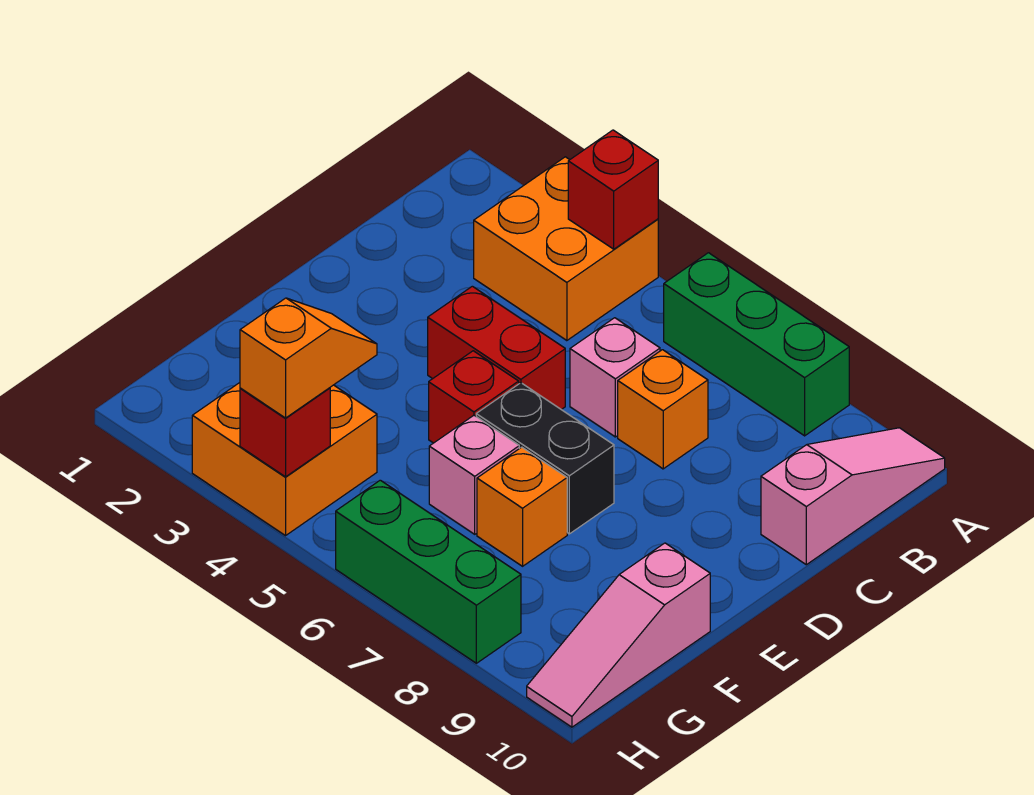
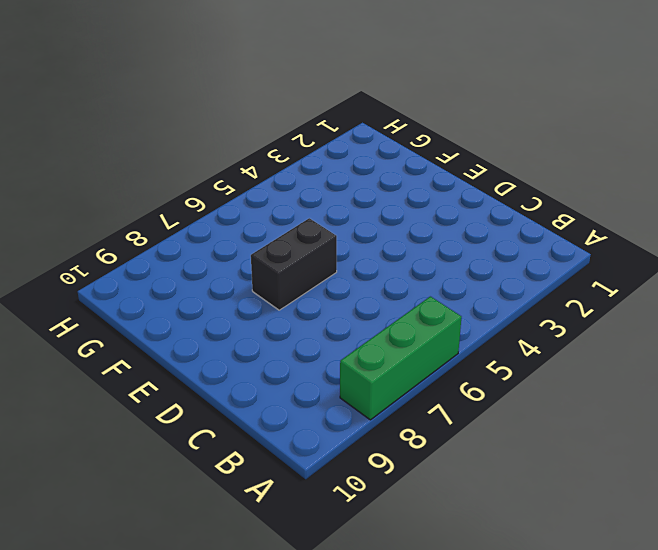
none -> orange 2x2 brick [474,157,658,341]
none -> pink 1x3 slope [761,428,945,565]
none -> pink 1x1 brick [570,318,660,437]

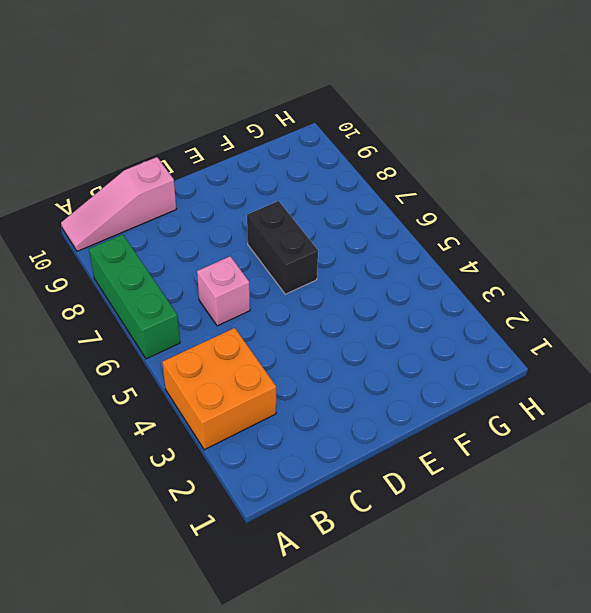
none -> orange 1x1 brick [618,350,708,469]
none -> red 1x2 brick [428,286,565,410]
none -> red 1x1 brick [429,351,519,443]

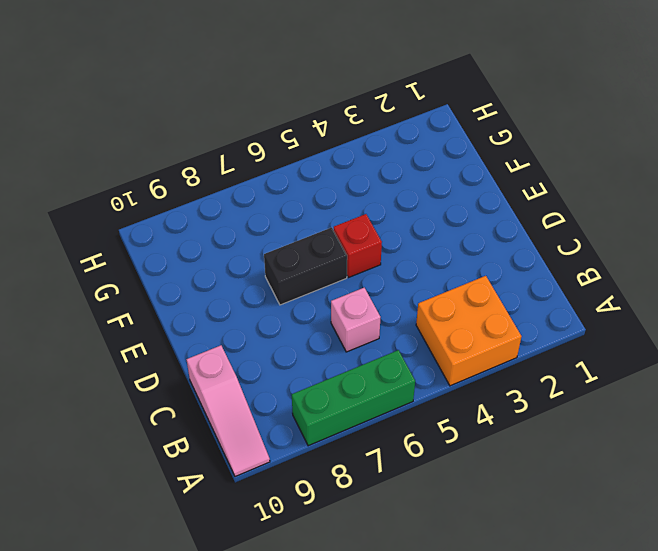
none -> orange 1x1 brick [618,350,708,469]
none -> red 1x2 brick [428,286,565,410]
none -> pink 1x1 brick [429,415,519,534]

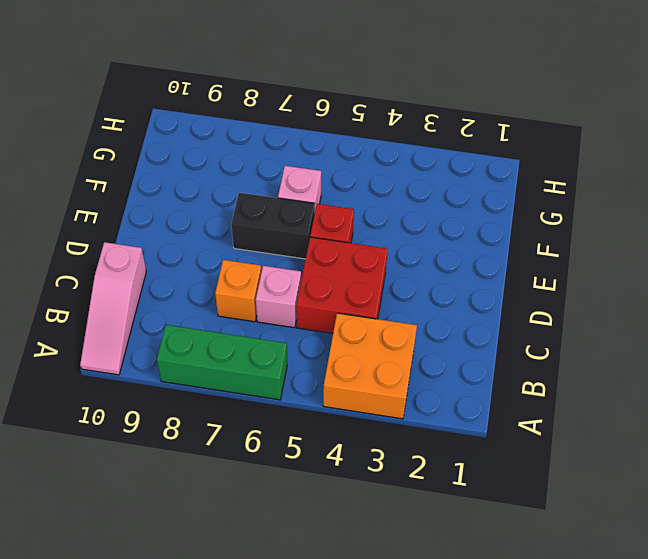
red 2x2 brick [296,237,388,333] -> red 1x2 brick [428,286,565,410]
none -> orange 1x1 brick [477,447,567,566]
none -> pink 1x3 slope [527,543,710,727]
none -> orange 2x2 brick [192,383,377,536]

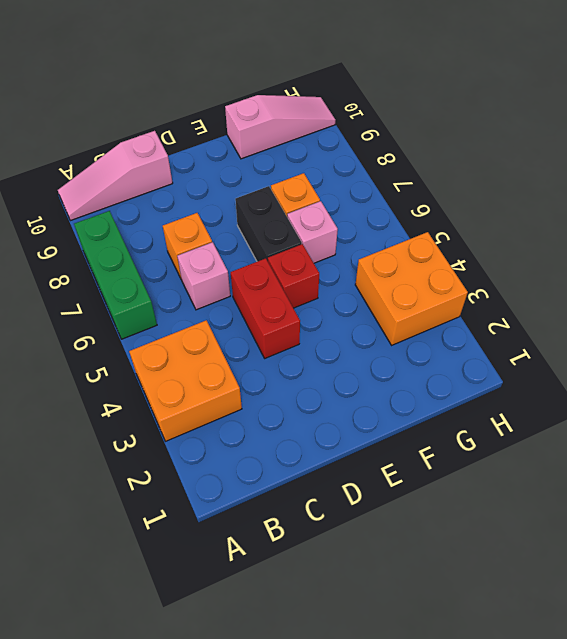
none -> green 1x3 brick [336,480,521,663]
none -> red 1x1 brick [568,130,658,249]
none -> red 1x1 brick [240,388,330,477]

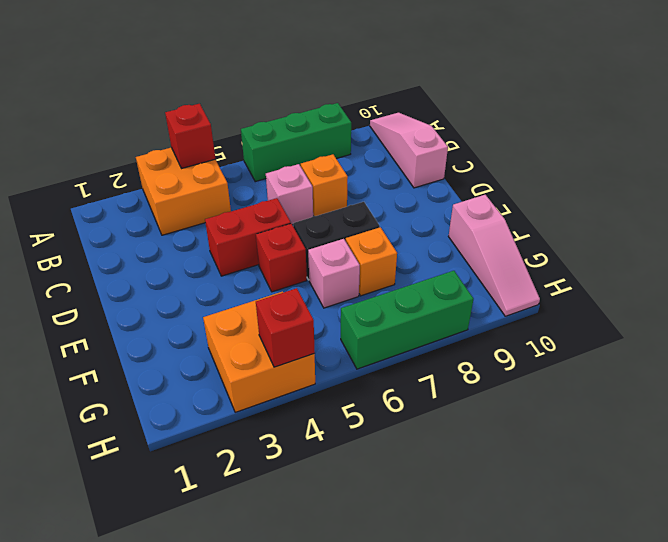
none -> orange 1x2 slope [240,298,377,418]

